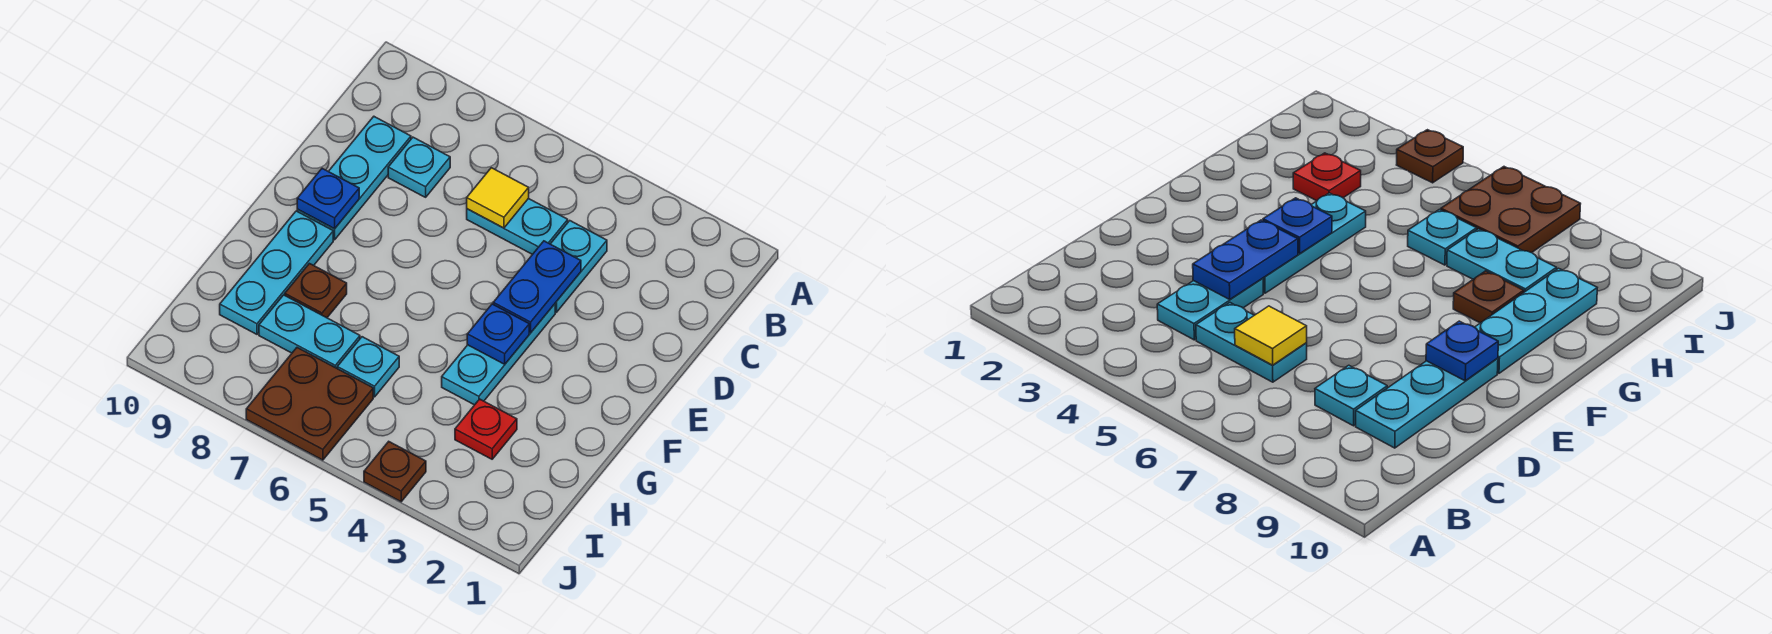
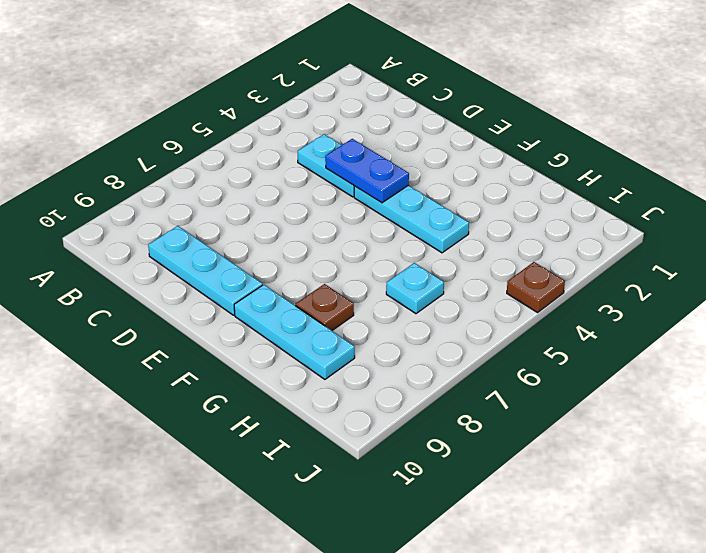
none -> cyan 1x2 plate [467,198,568,255]
none -> cyan 1x1 plate [388,137,450,197]
none -> red 1x1 plate [455,399,517,459]

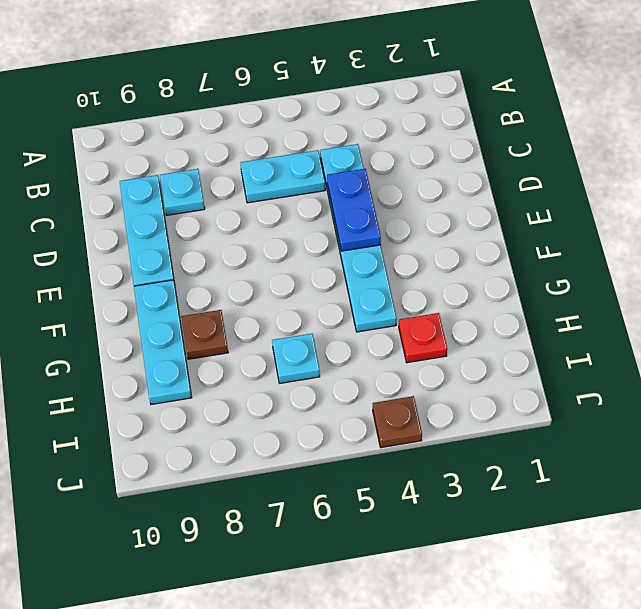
none -> cyan 1x2 plate [259,295,360,368]
none -> brown 2x2 plate [246,348,373,460]
none -> yellow 1x1 tile [467,168,529,228]

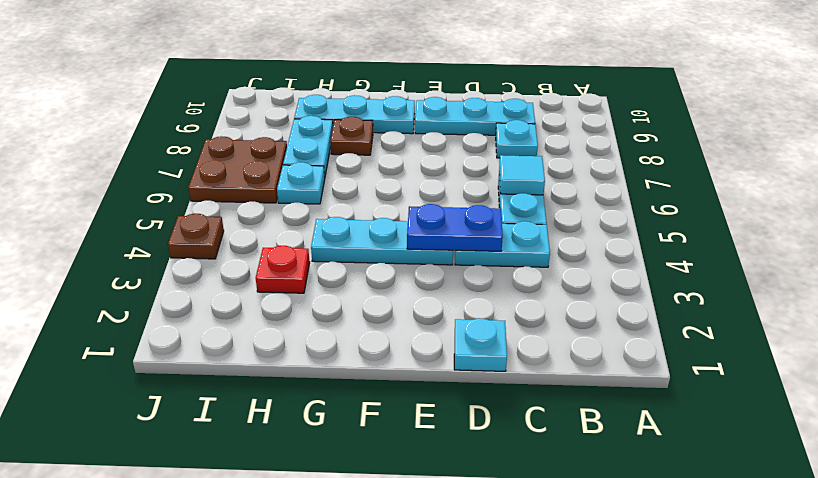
cyan 1x1 tile [499,155,545,195] -> yellow 1x1 tile [467,168,529,228]
cyan 1x1 plate [454,318,507,371] -> none
none -> blue 1x1 plate [297,168,359,229]
none -> blue 1x1 plate [467,304,529,364]

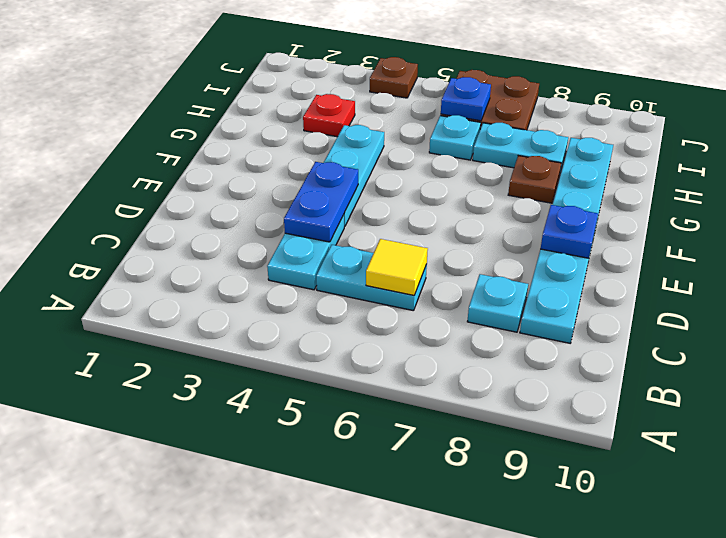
blue 1x1 plate [441,77,491,121] -> blue 1x1 plate moved to [467,304,529,364]

